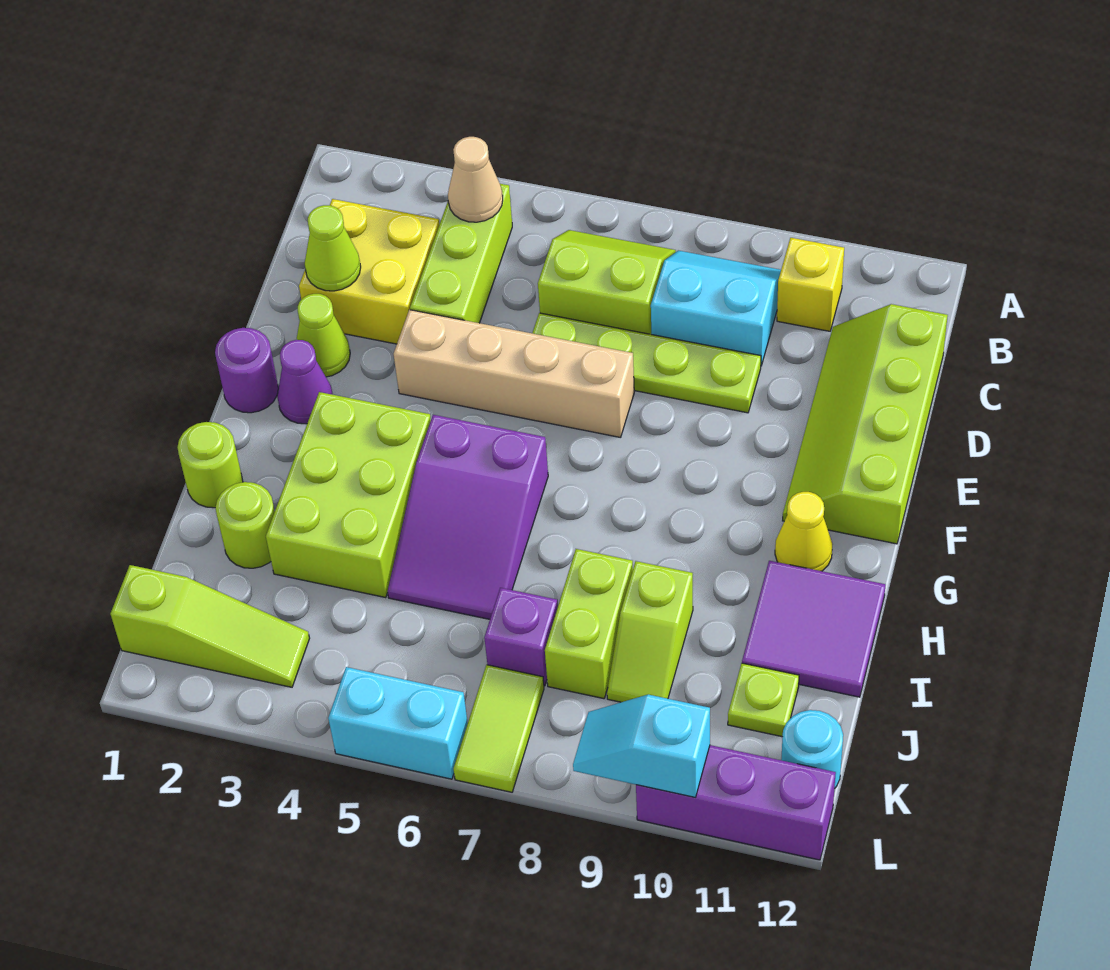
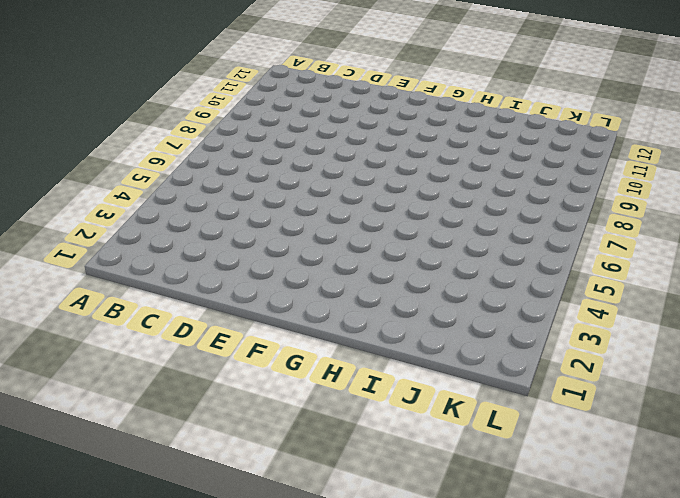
none -> lime 1x3 brick [410,184,512,323]
none -> lime 2x2 slope [538,230,676,334]
none -> cyan 2x2 slope [651,250,781,366]

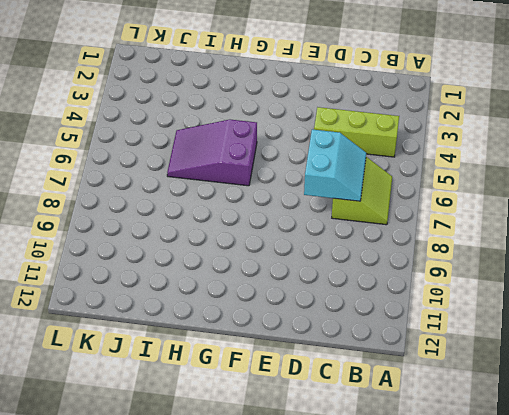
cyan 2x2 slope [304,129,366,201] -> cyan 2x2 slope moved to [651,250,781,366]
none -> yellow 1x1 brick [777,238,844,331]
none -> yellow 2x2 brick [299,199,439,344]
none -> lime 2x4 slope [783,304,948,544]

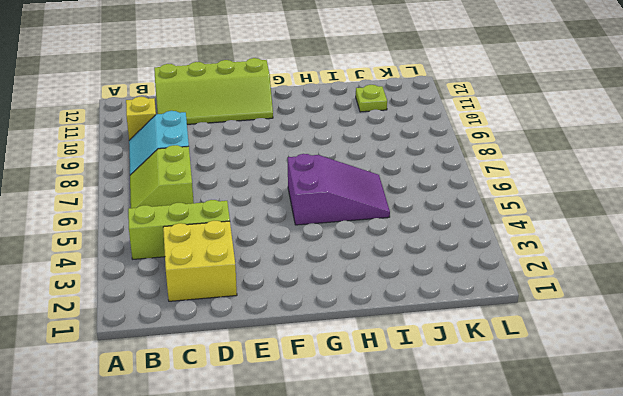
none -> lime 1x4 plate [533,313,761,413]
none -> lime 1x1 cone [297,294,350,377]
none -> tan 1x4 brick [393,310,634,438]

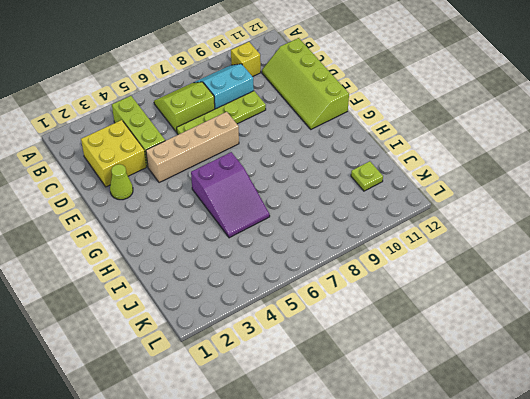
none -> purple 1x1 round brick [215,328,278,413]
none -> purple 1x1 cone [277,340,333,424]
none -> lime 2x3 brick [266,392,431,597]

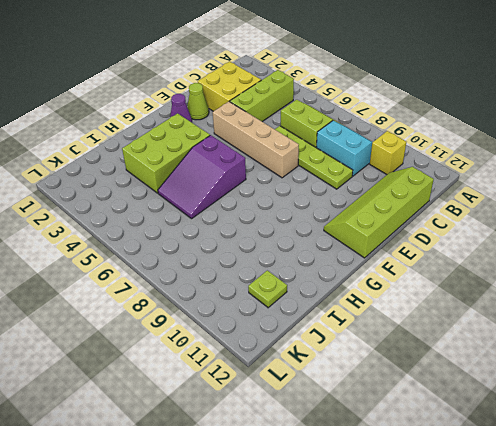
none -> purple 1x1 round brick [215,328,278,413]
none -> yellow 1x1 cone [775,492,833,571]
none -> lime 1x1 round brick [177,422,243,508]

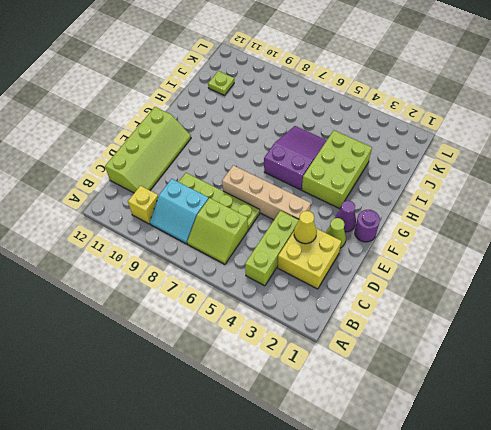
yellow 1x1 cone [294,211,317,244] -> yellow 1x1 cone moved to [775,492,833,571]
none -> lime 1x1 round brick [177,422,243,508]
none -> purple 2x2 tile [742,561,885,697]
none -> lime 1x1 round brick [216,482,275,568]

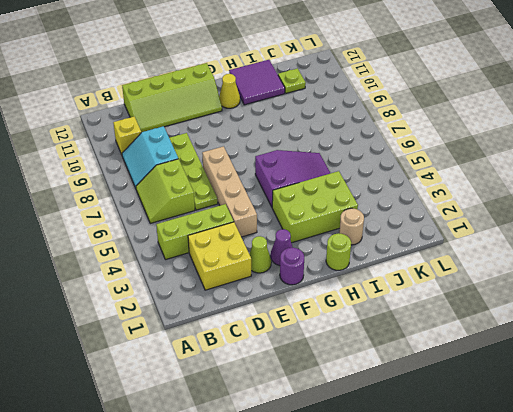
tan 1x1 round brick [339,208,364,245] -> lime 1x1 round brick [216,482,275,568]
none -> lime 1x2 brick [545,549,633,699]
none -> lime 1x2 slope [607,561,693,702]
none -> purple 1x1 brick [484,588,558,686]

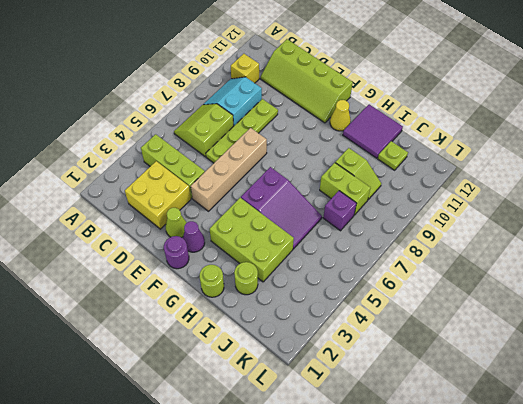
none -> lime 1x3 slope [111,565,310,687]
none -> lime 1x2 tile [454,665,544,792]
none -> cyan 1x1 round brick [781,710,843,789]

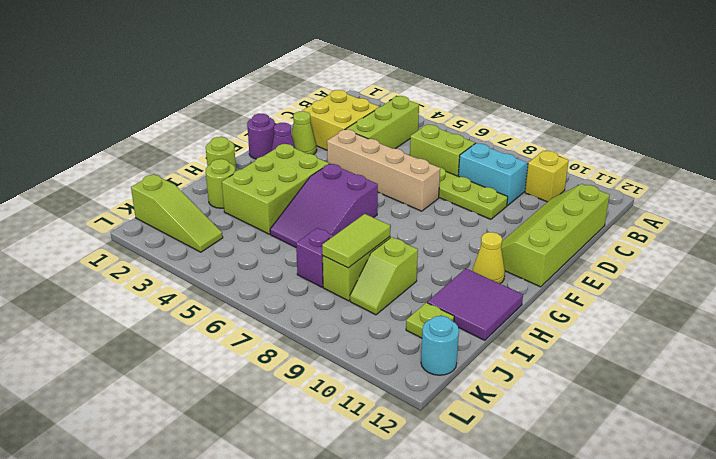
lime 1x2 tile [322,214,390,268] -> lime 1x2 tile moved to [454,665,544,792]
none -> cyan 1x2 brick [328,667,468,779]
none -> purple 1x3 brick [636,745,836,860]
none -> tan 1x1 cone [448,137,503,222]

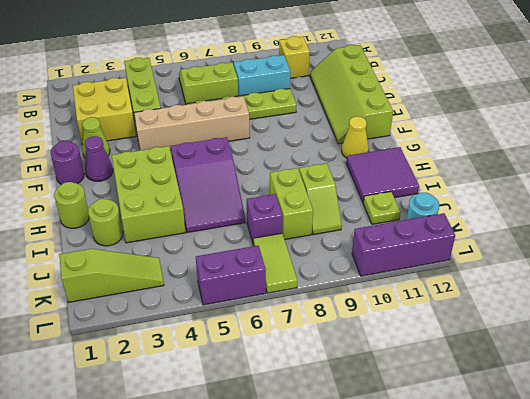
purple 1x2 brick [196,246,266,305] -> cyan 1x2 brick [328,667,468,779]
none -> tan 1x1 cone [448,137,503,222]
none -> lime 1x1 cone [305,205,361,291]
none -> cyan 1x2 slope [573,695,710,797]

